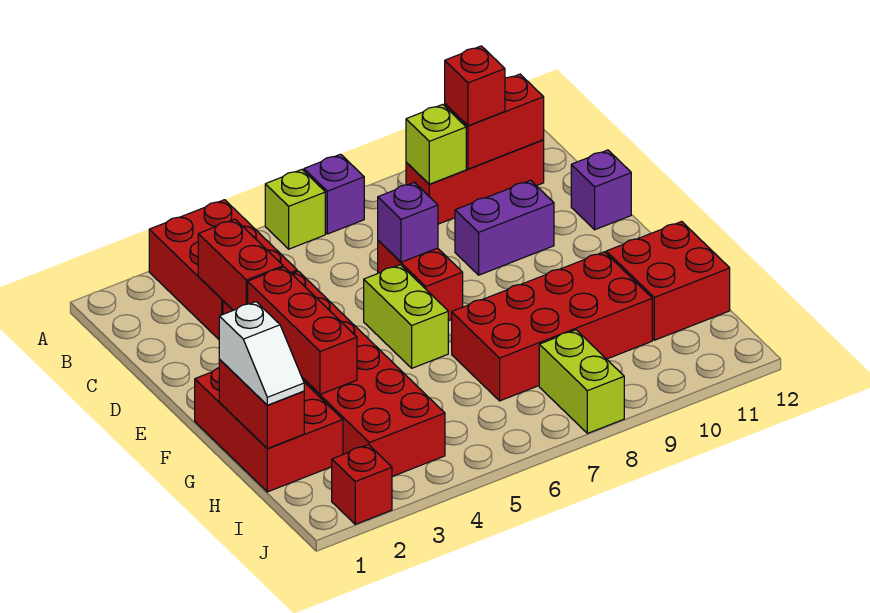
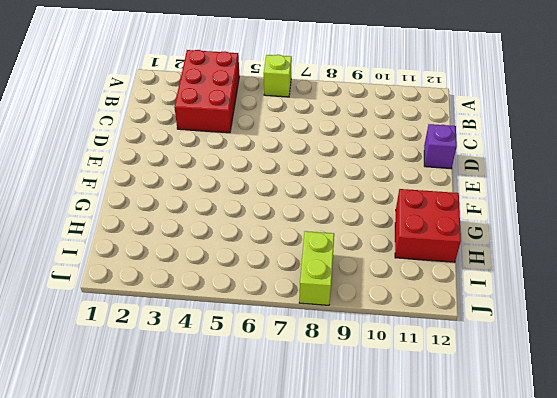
none -> purple 1x1 brick [304,154,364,234]
none -> red 1x3 brick [406,140,544,224]
none -> red 2x6 brick [223,271,445,476]

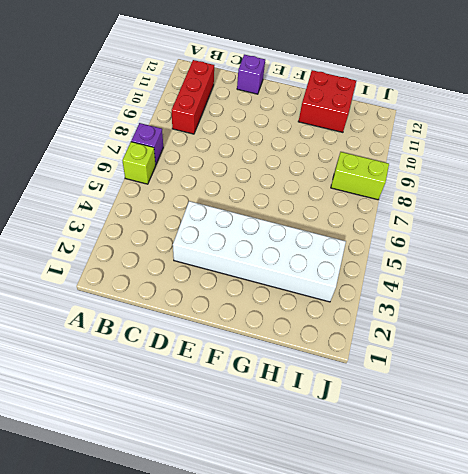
white 2x6 brick [173,201,346,302] -> red 2x6 brick [223,271,445,476]
none -> red 2x3 brick [149,200,297,339]
none -> red 1x2 brick [378,240,463,321]
none -> purple 1x2 brick [455,180,554,275]

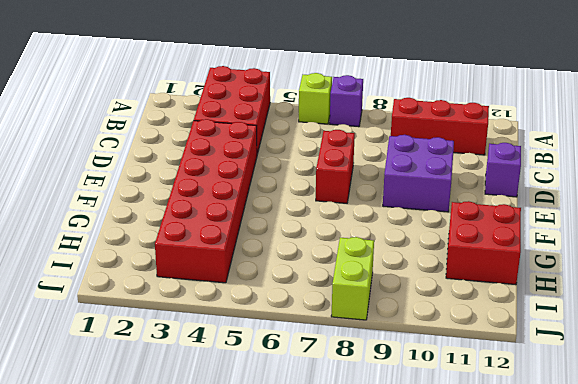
purple 2x2 brick [383,135,454,212] -> purple 1x2 brick [455,180,554,275]
none -> lime 1x2 brick [364,265,448,368]
none -> red 2x3 brick [195,368,343,492]
none -> red 2x4 brick [452,252,652,401]

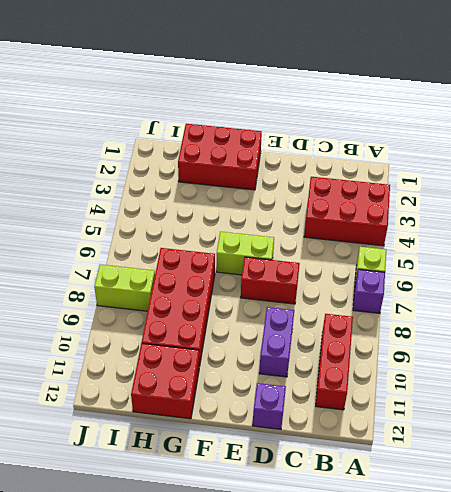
none -> red 2x6 brick [223,271,445,476]
none -> red 1x1 brick [332,445,392,524]
none -> lime 1x1 brick [406,104,466,184]

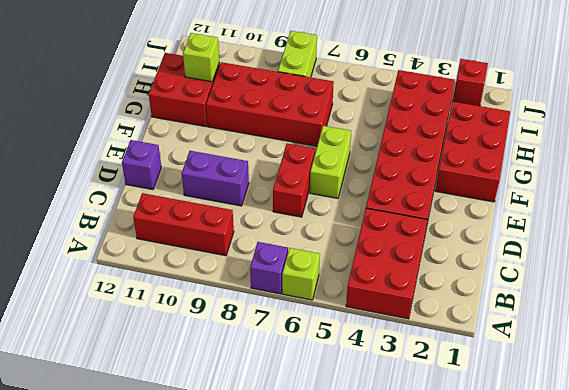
lime 1x1 brick [183,33,219,82] -> lime 1x1 brick moved to [406,104,466,184]
none -> red 1x2 brick [445,74,544,169]
none -> red 1x2 brick [198,219,283,310]
none -> purple 1x1 brick [378,183,438,262]

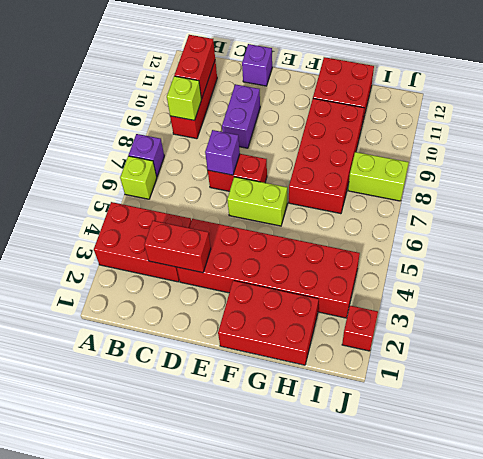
none -> red 1x3 brick [248,267,357,394]
none -> red 1x2 brick [219,360,304,449]
none -> red 1x1 brick [445,46,505,126]

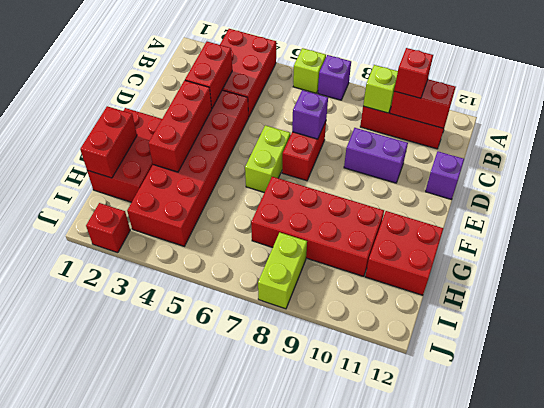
none -> white 1x2 slope [219,302,304,405]

